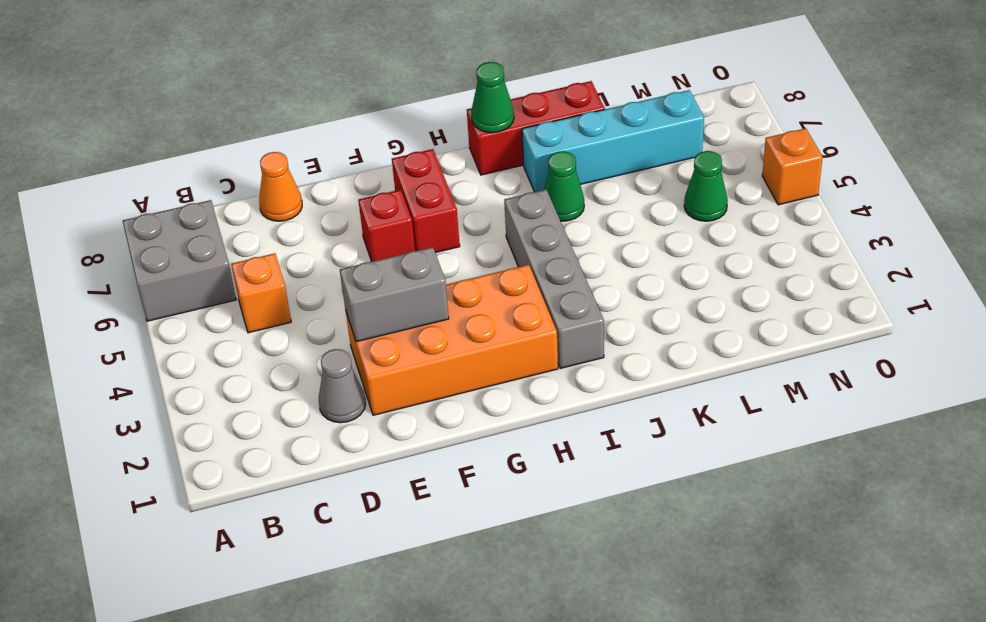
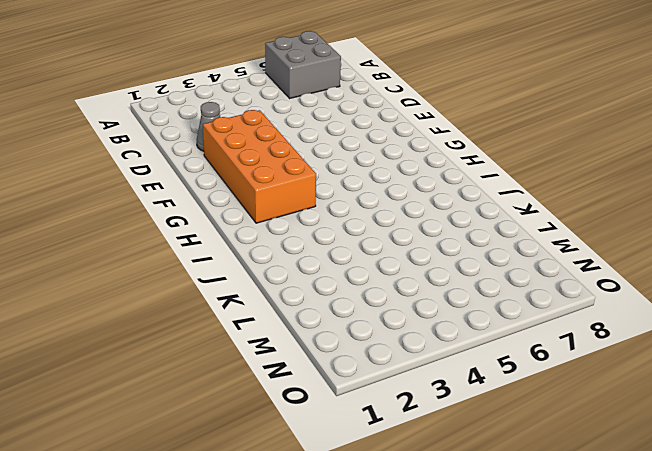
none -> orange 1x1 brick [231,253,291,333]
none -> orange 1x1 cone [259,152,302,221]
none -> red 1x1 brick [358,190,415,262]

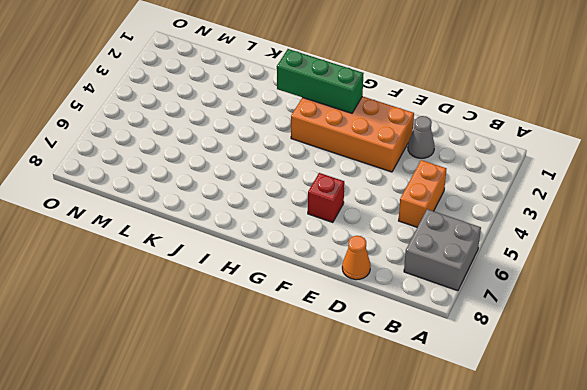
orange 1x2 brick [399,160,446,227] -> orange 1x1 brick [231,253,291,333]
green 1x3 brick [277,49,364,113] -> none
none -> red 1x2 brick [392,149,460,253]
none -> grey 1x4 brick [504,190,604,369]
none -> red 1x3 brick [467,81,605,175]

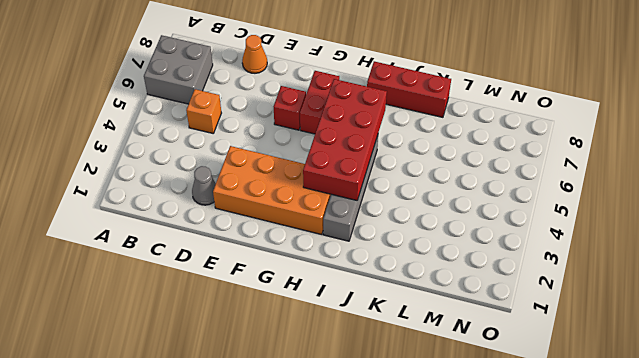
red 2x4 brick [303,79,387,200] -> none
none -> green 1x1 cone [544,151,584,221]
none -> cyan 1x4 brick [522,90,704,192]
none -> green 1x1 cone [684,151,728,221]

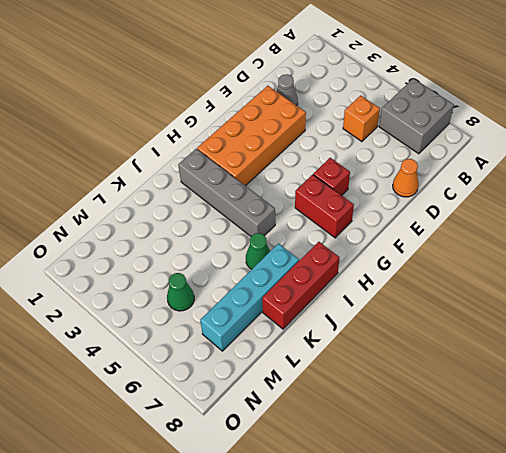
none -> orange 1x1 brick [762,128,823,205]
none -> grey 1x2 brick [340,247,449,342]
none -> green 1x1 cone [471,62,514,133]

